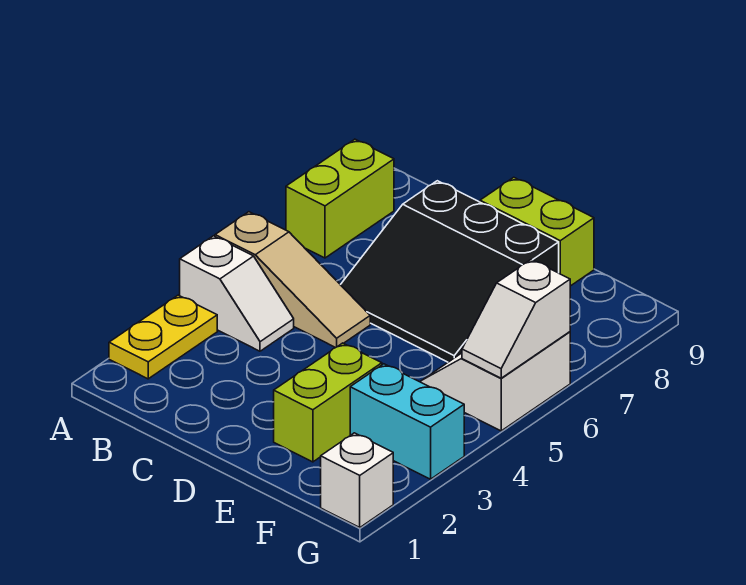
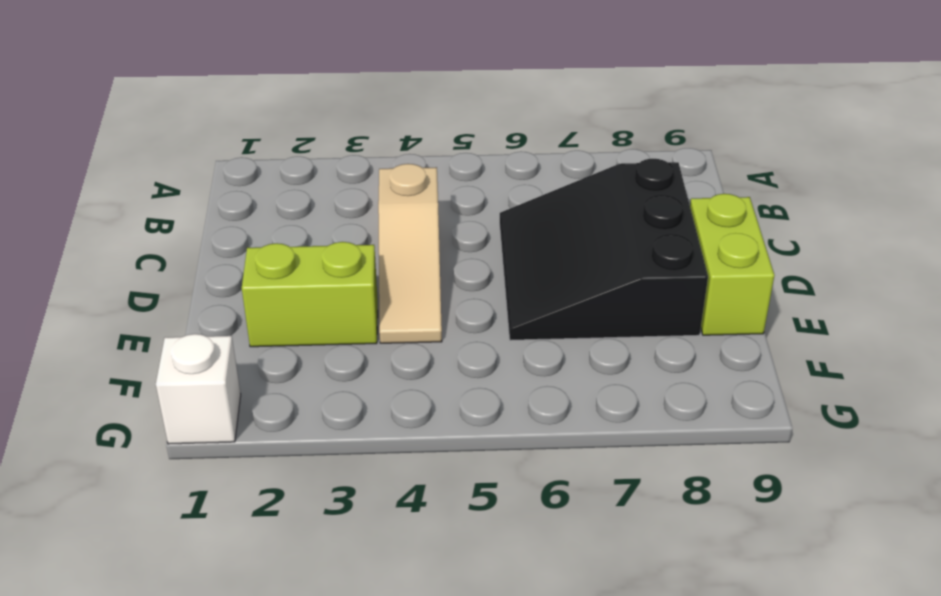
tan 1x3 slope [378,164,442,343] -> tan 1x3 slope moved to [215,212,370,348]
none -> yellow 1x2 plate [109,295,217,379]
none -> white 1x2 slope [180,236,294,351]

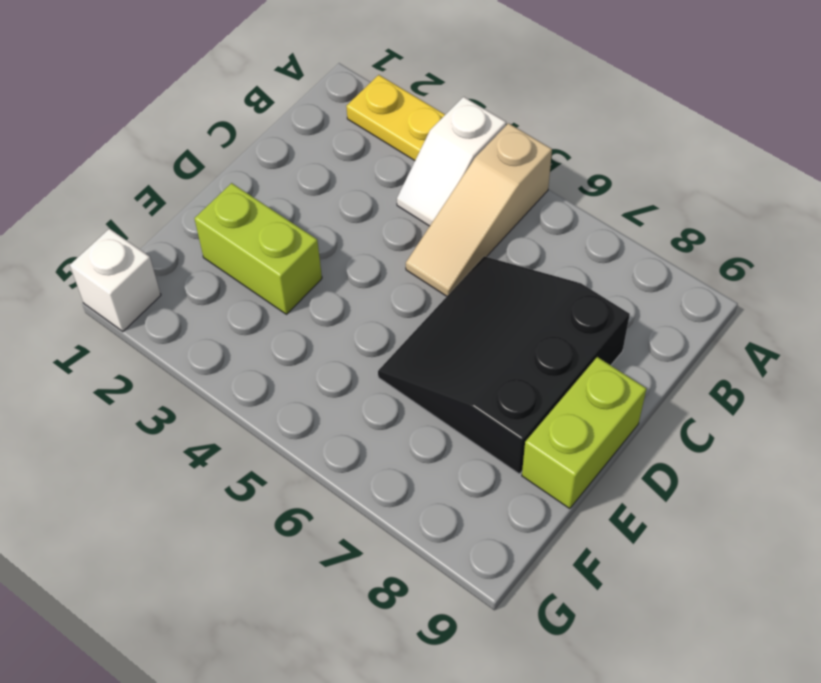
none -> lime 1x2 brick [286,139,394,258]
none -> cyan 1x2 brick [350,364,464,479]

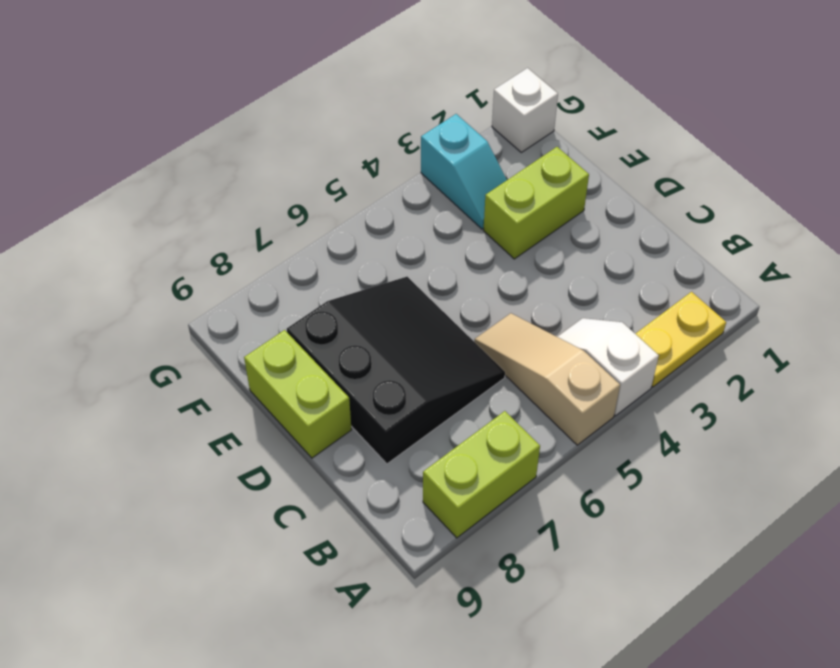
cyan 1x2 slope [421,114,507,229] -> cyan 1x2 brick [350,364,464,479]
none -> white 2x2 slope [421,332,570,431]
none -> white 1x2 slope [462,260,570,378]

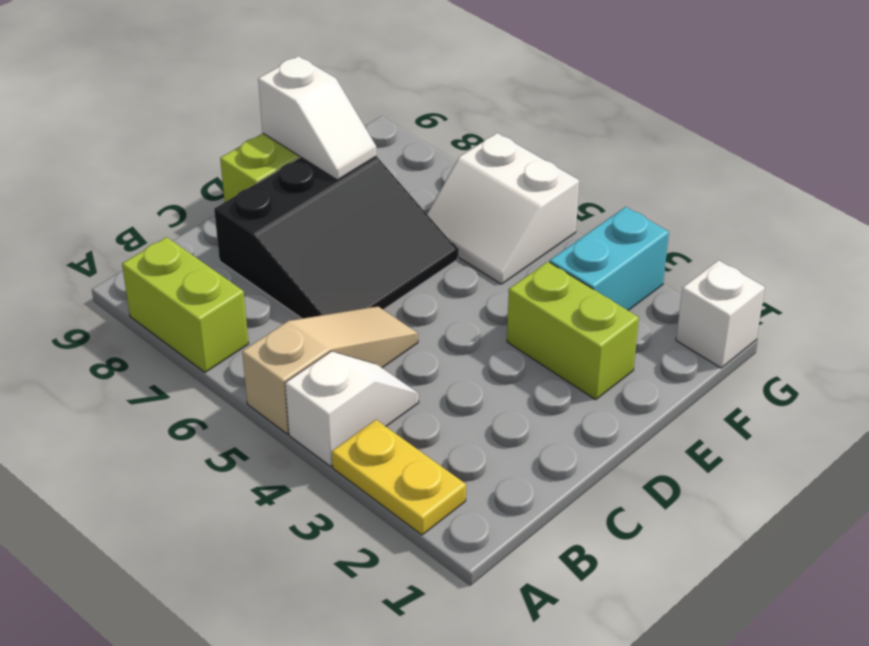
white 1x2 slope [258,56,377,180] -> white 1x2 slope moved to [462,260,570,378]

